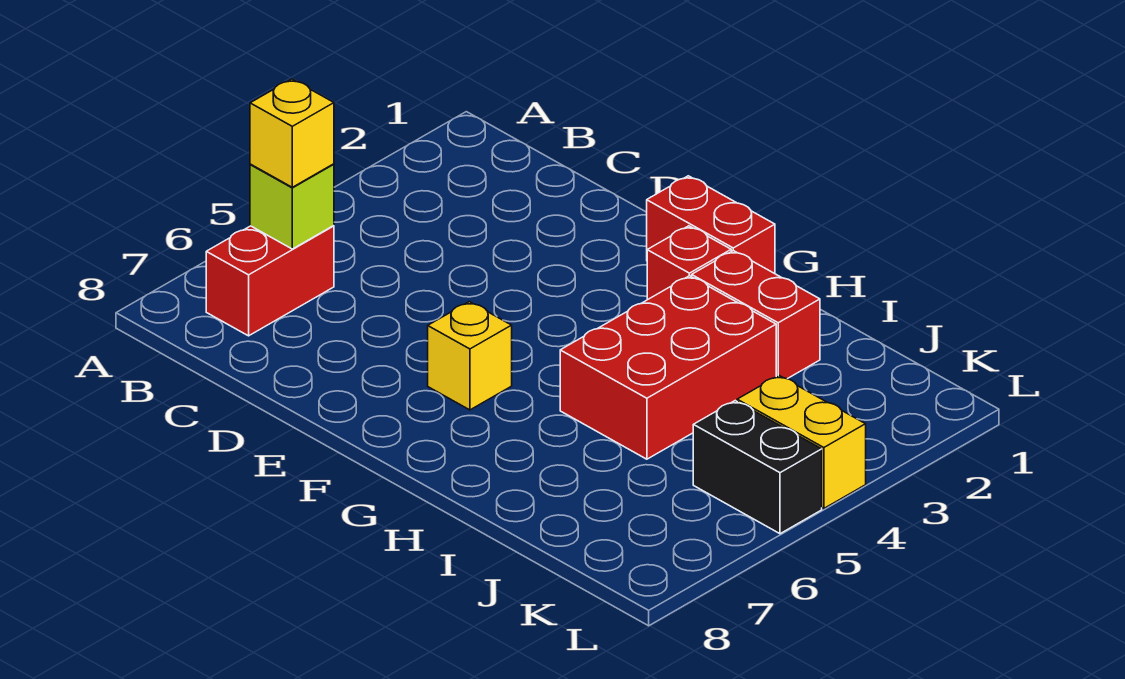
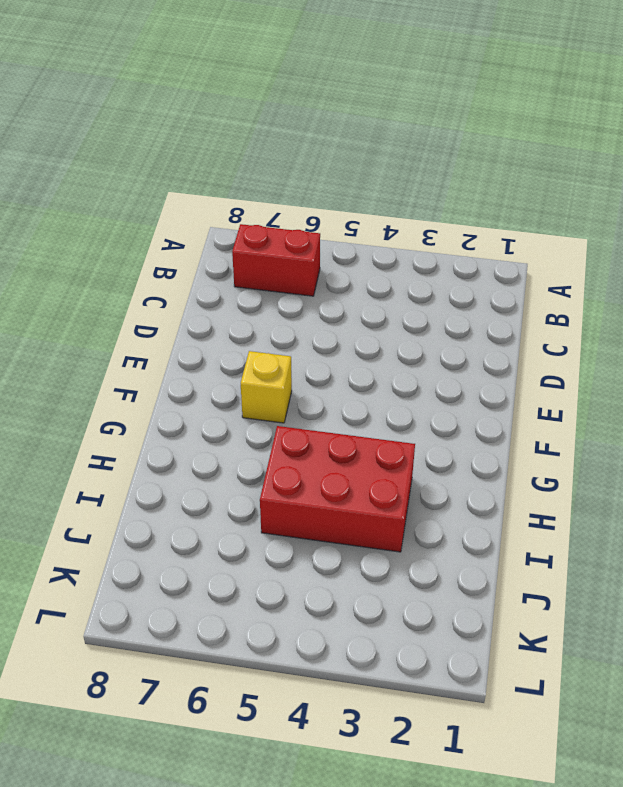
none -> red 1x2 brick [647,176,775,274]
none -> red 1x1 brick [647,226,731,300]

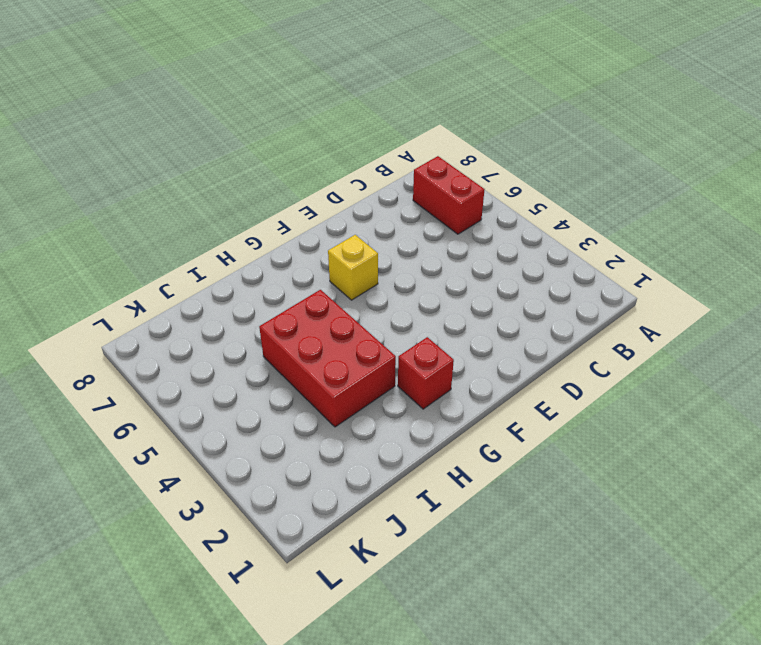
none -> red 1x2 brick [647,176,775,274]
none -> red 1x2 brick [692,251,820,379]

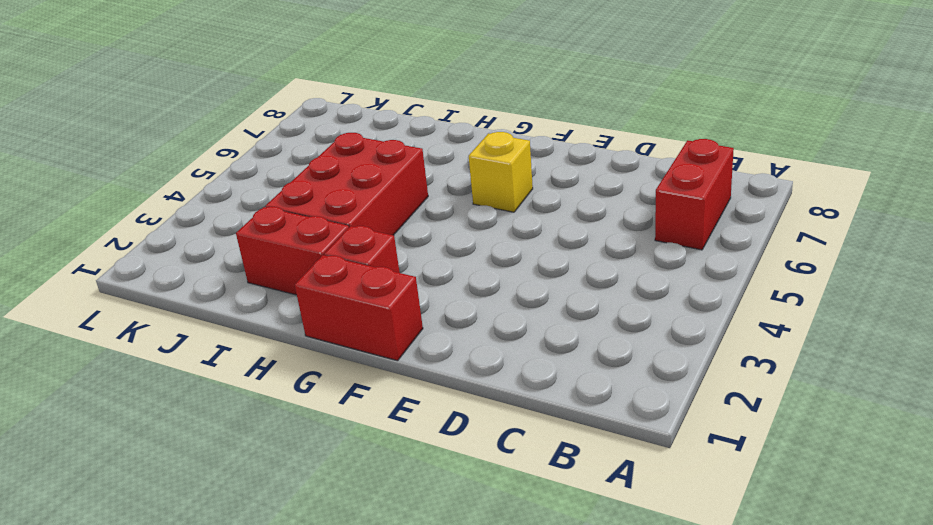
none -> yellow 1x2 brick [737,375,866,509]
none -> black 1x2 brick [693,401,822,534]

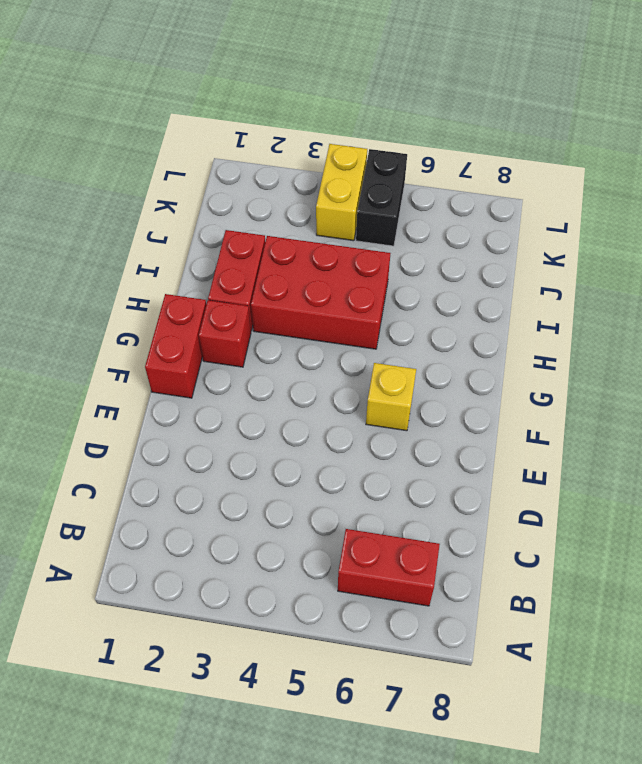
none -> lime 1x1 brick [250,164,334,249]
none -> yellow 1x1 brick [250,79,334,187]

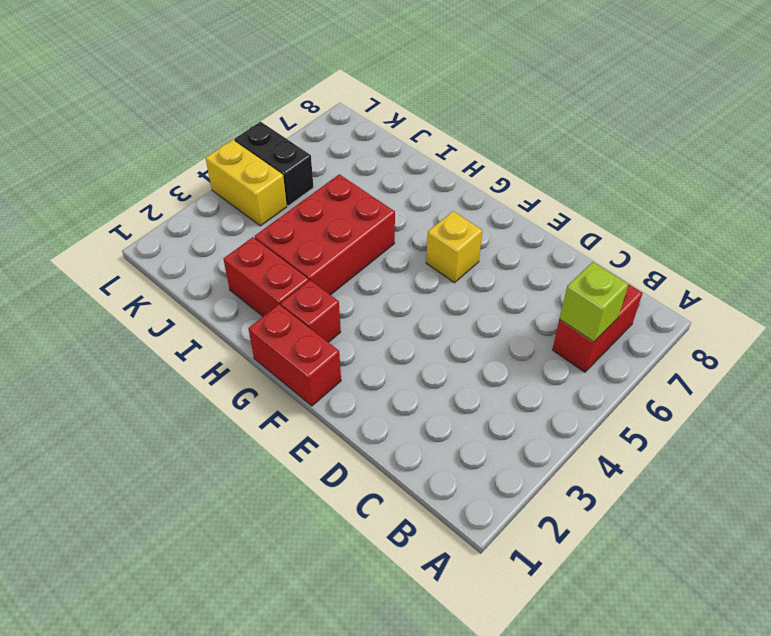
none -> yellow 1x1 brick [250,79,334,187]

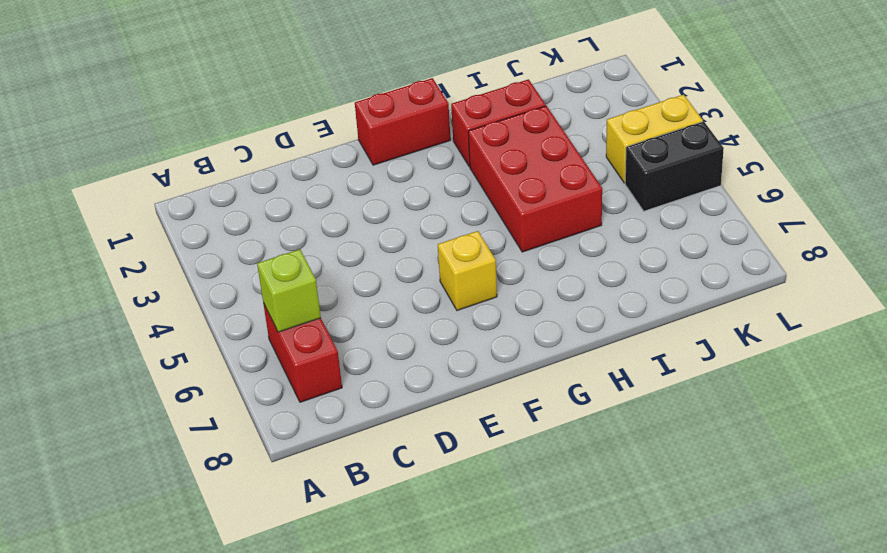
none -> red 1x1 brick [647,226,731,300]
none -> yellow 1x1 brick [250,79,334,187]

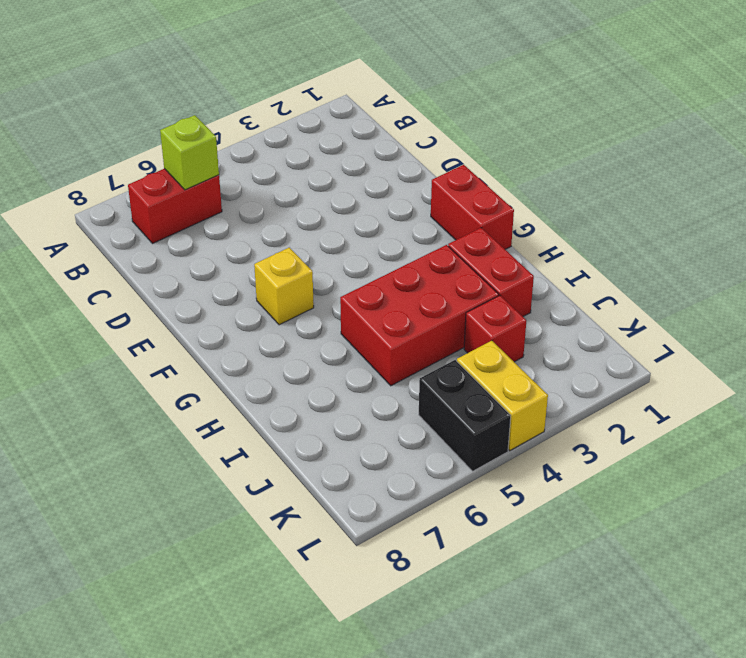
red 1x1 brick [464,296,526,362] -> red 1x1 brick moved to [647,226,731,300]
none -> yellow 1x1 brick [250,79,334,187]

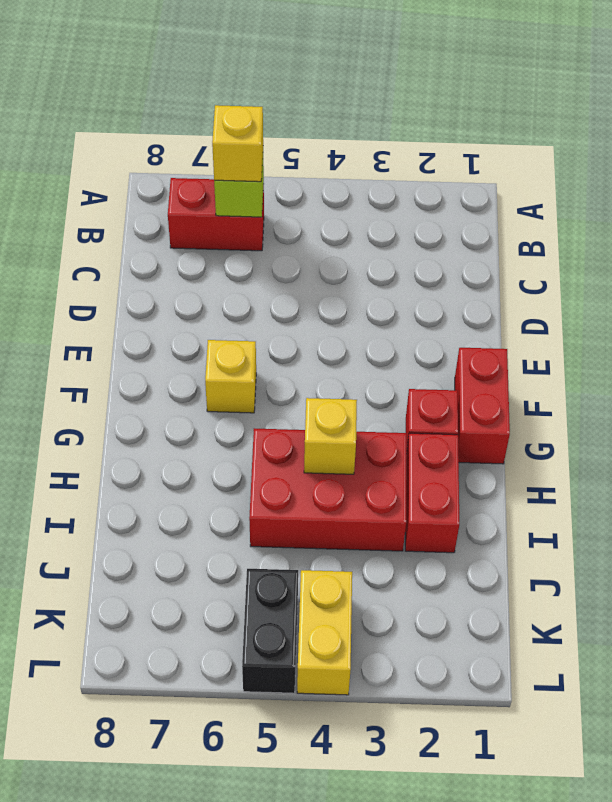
yellow 1x1 brick [304,398,357,474] -> none

